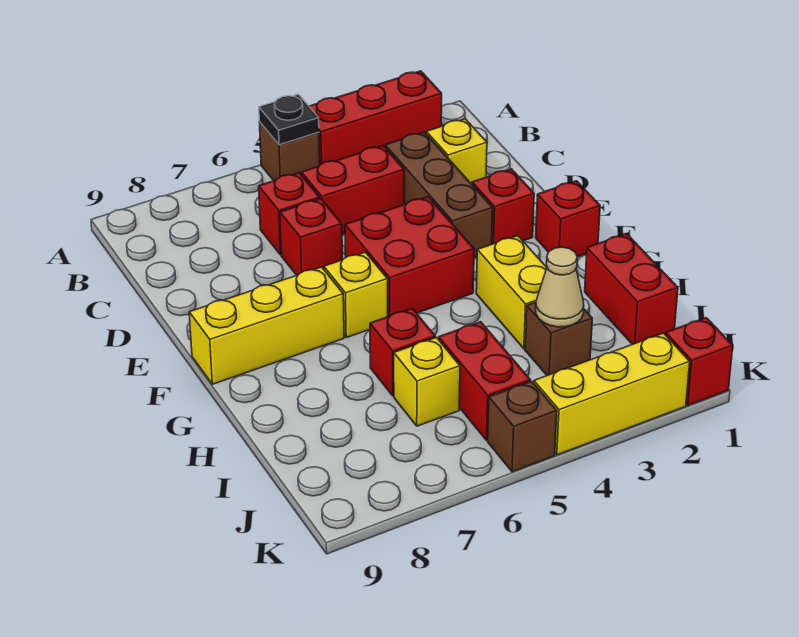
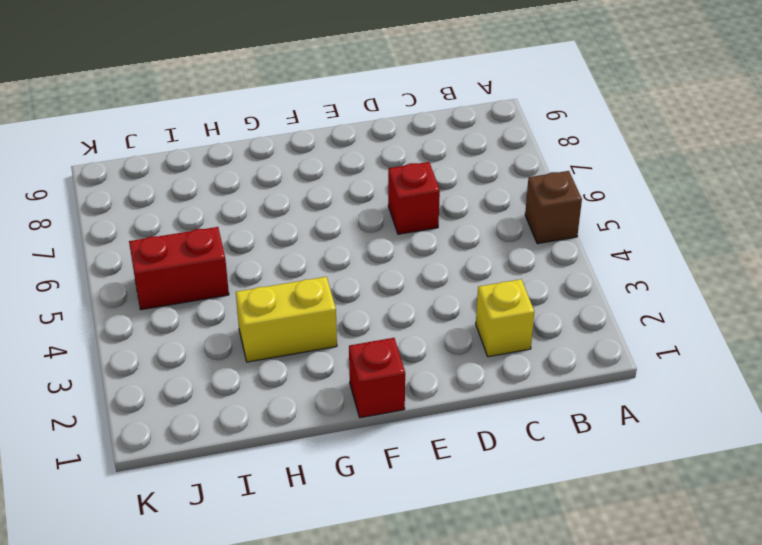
none -> red 1x3 brick [309,71,442,164]
none -> brown 1x3 brick [385,132,493,258]
none -> red 1x2 brick [301,146,404,234]

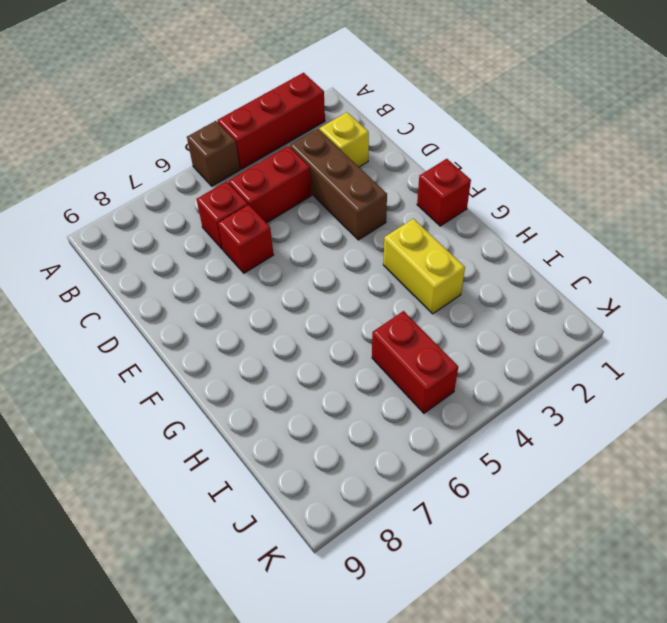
none -> red 1x1 brick [472,169,534,244]
none -> red 2x2 brick [345,197,474,317]
none -> yellow 1x1 brick [324,252,388,338]

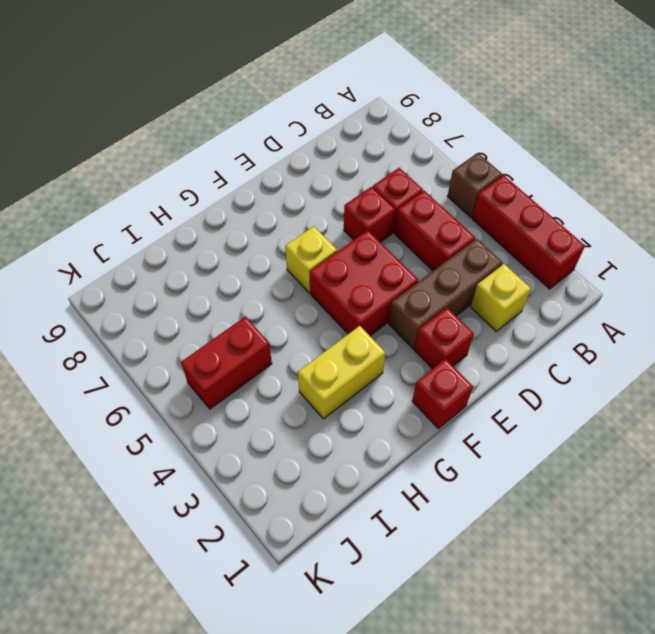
none -> yellow 1x3 brick [189,267,344,384]
none -> red 1x2 brick [585,234,678,344]
none -> red 1x1 brick [370,309,435,396]

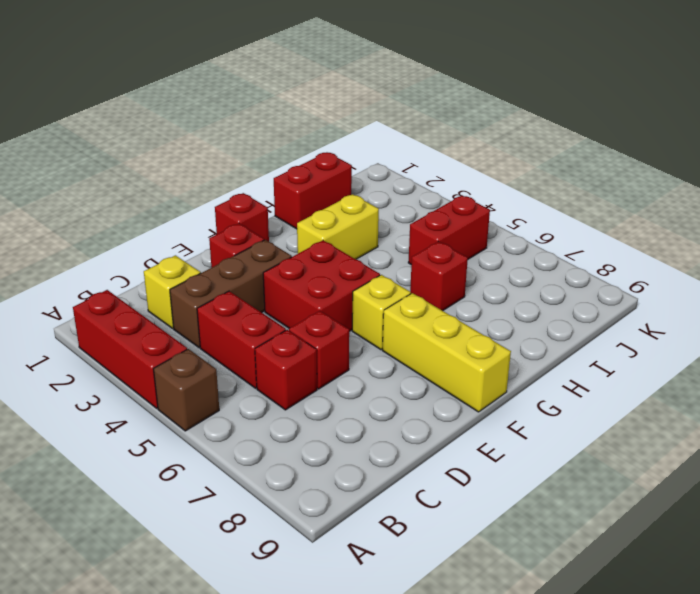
none -> brown 1x1 brick [525,302,592,375]
none -> yellow 1x1 brick [394,337,460,426]
none -> red 1x1 brick [666,318,733,405]

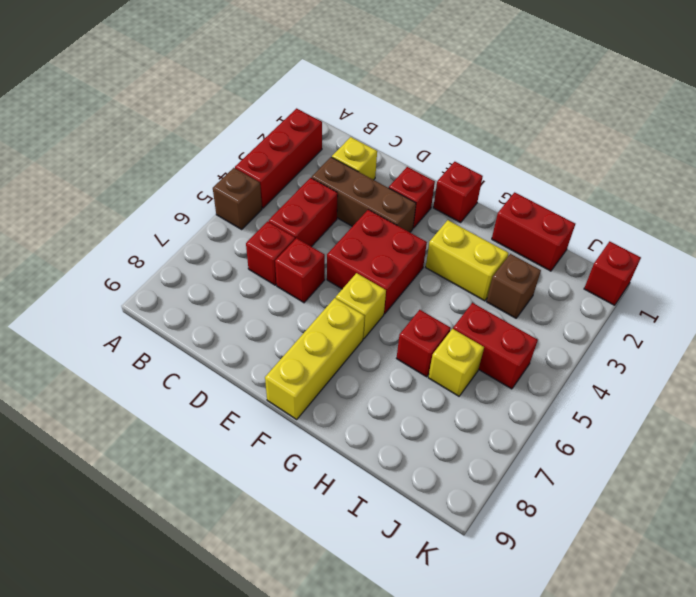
none -> yellow 1x3 brick [534,333,690,455]
none -> brown 1x1 brick [488,381,557,472]
none -> black 1x1 plate [259,94,319,145]

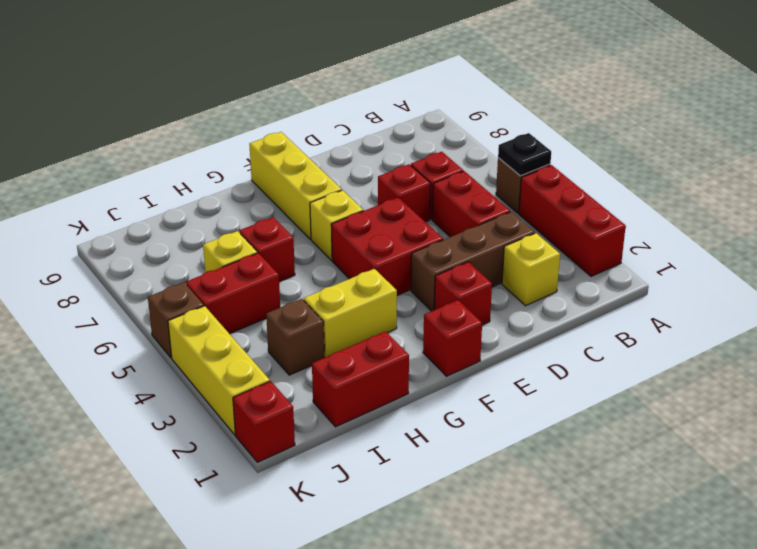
none -> tan 1x1 cone [536,247,584,327]

